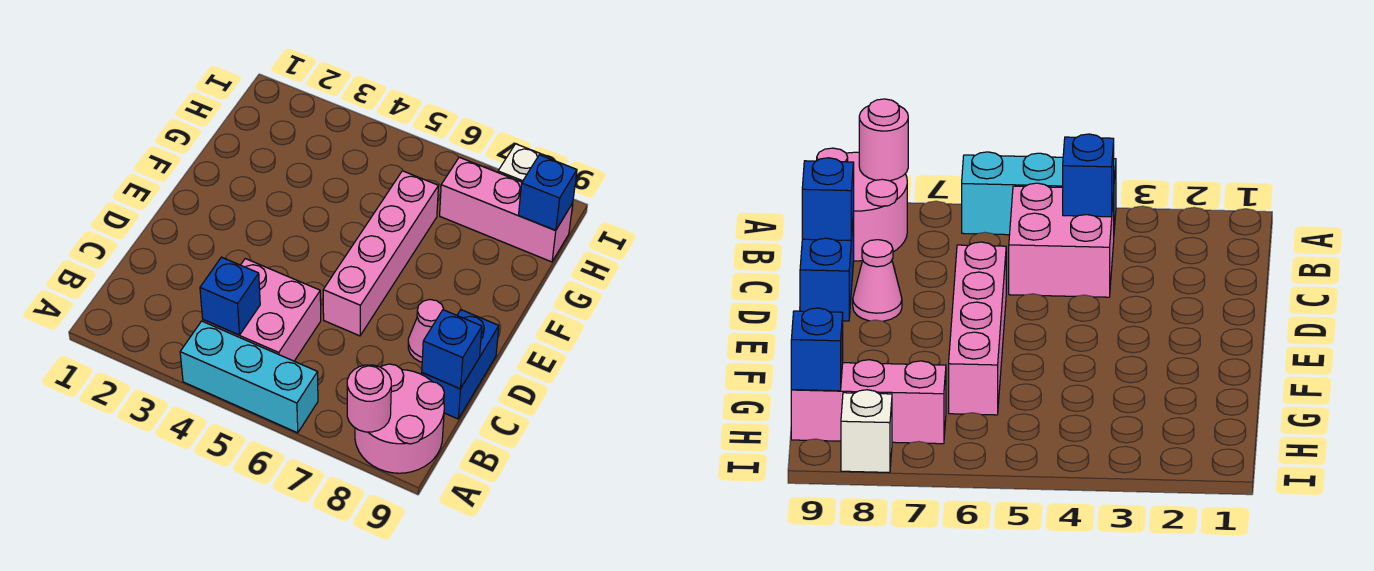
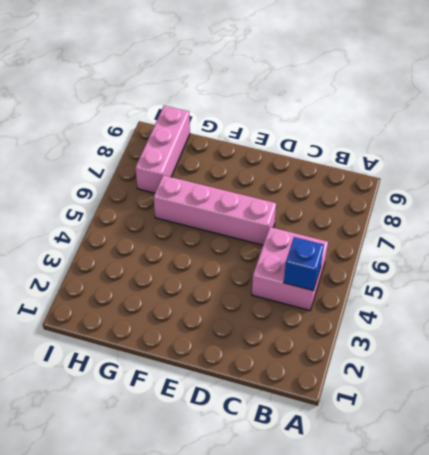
none -> cyan 1x3 brick [180,321,318,433]
none -> pink 2x2 round brick [355,364,444,473]
none -> blue 1x2 brick [422,310,499,419]

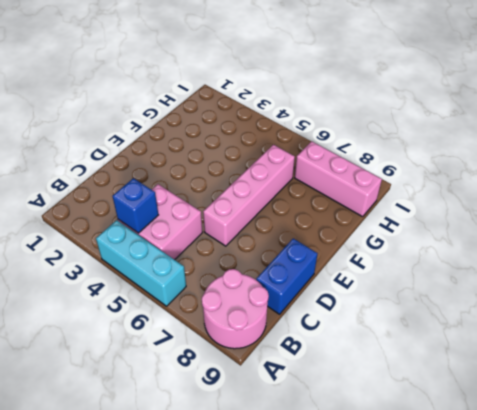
none -> pink 1x1 cone [408,300,444,362]
none -> white 1x1 brick [498,144,552,182]
none -> pink 1x1 round brick [347,365,391,432]

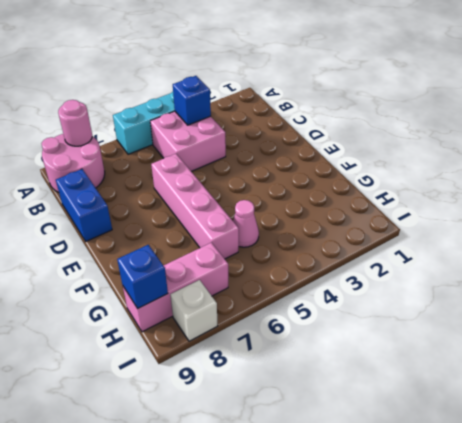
pink 1x1 cone [233,200,259,247] -> pink 1x1 cone moved to [408,300,444,362]
none -> blue 1x1 brick [422,310,482,389]

